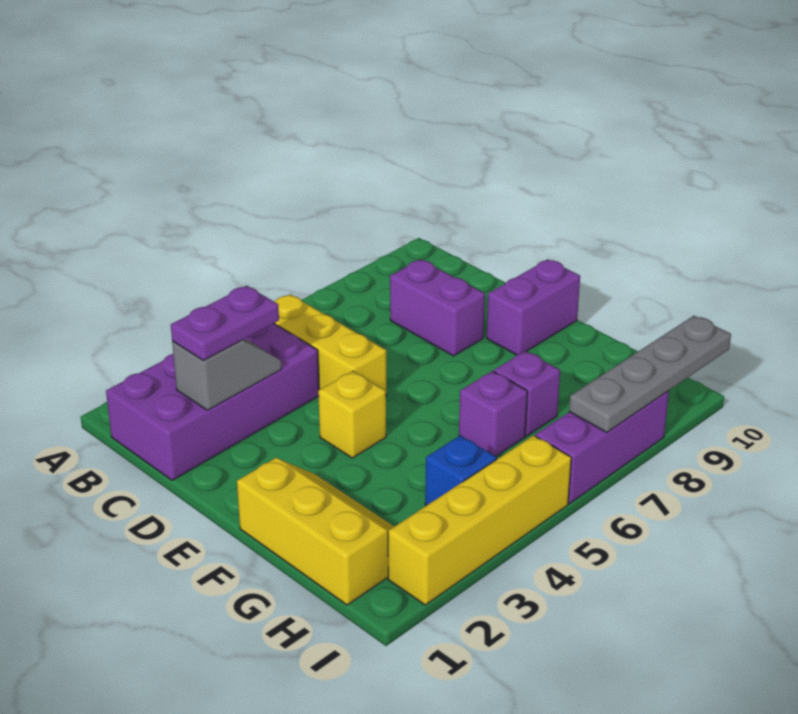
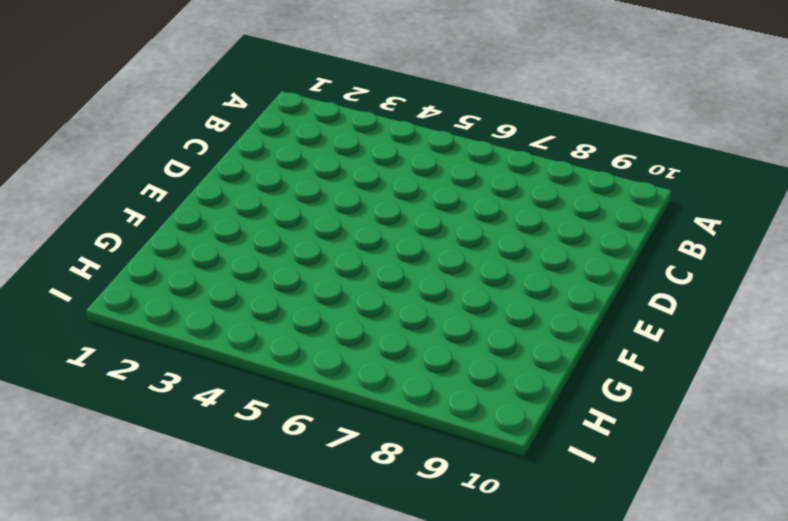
none -> purple 2x4 brick [106,323,319,480]
none -> yellow 1x3 brick [274,294,386,391]
none -> purple 1x2 brick [390,259,485,356]

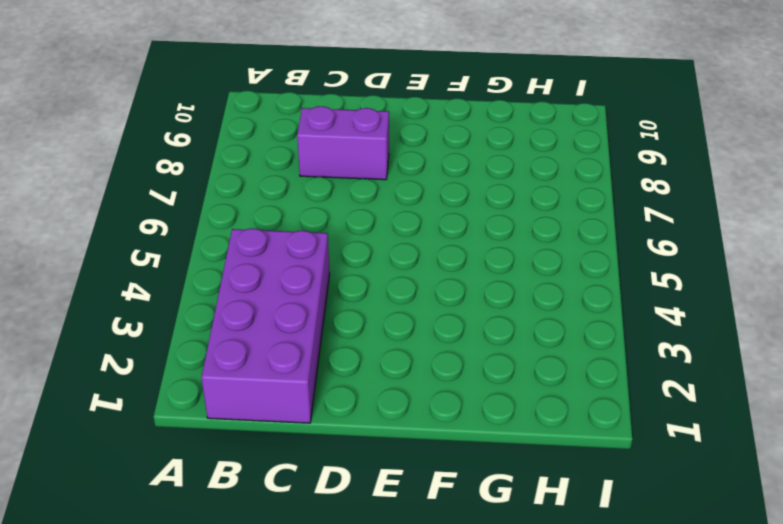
none -> yellow 1x3 brick [274,294,386,391]
none -> yellow 1x1 brick [318,371,386,458]
none -> purple 1x2 brick [487,259,580,355]

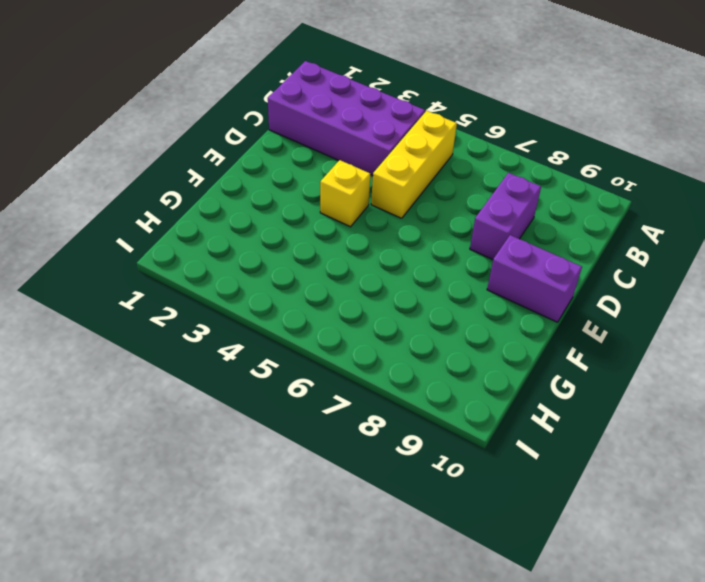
none -> yellow 2x3 slope [237,458,394,605]
none -> purple 1x1 brick [459,371,527,456]
none -> purple 1x1 brick [494,351,560,436]

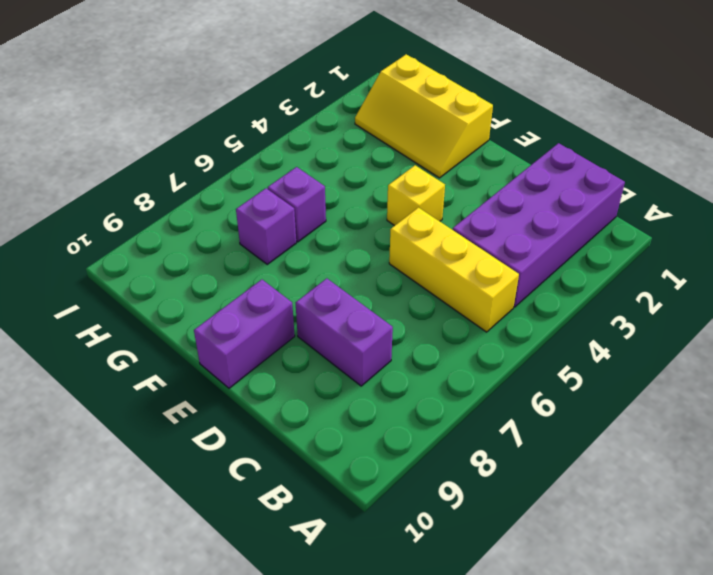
none -> blue 1x1 brick [425,435,497,506]
none -> yellow 1x4 brick [388,435,571,605]
none -> purple 1x3 brick [535,391,669,504]

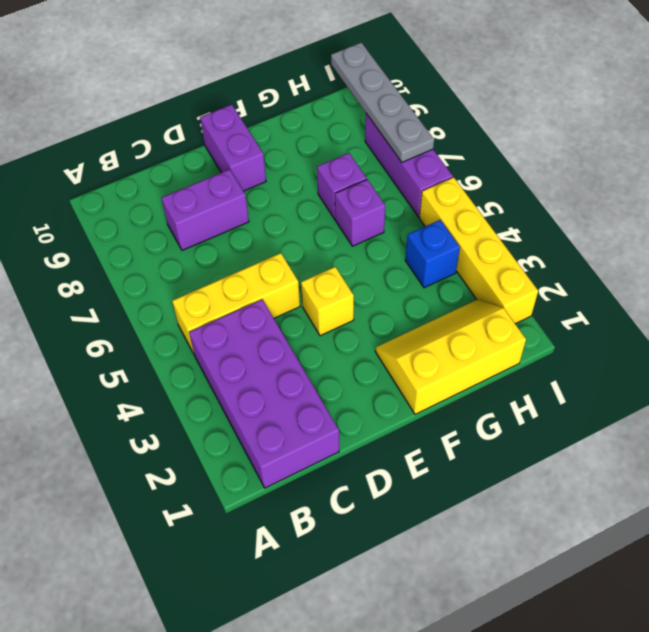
none -> grey 1x2 slope [172,339,281,410]
none -> purple 1x2 plate [171,286,279,361]

